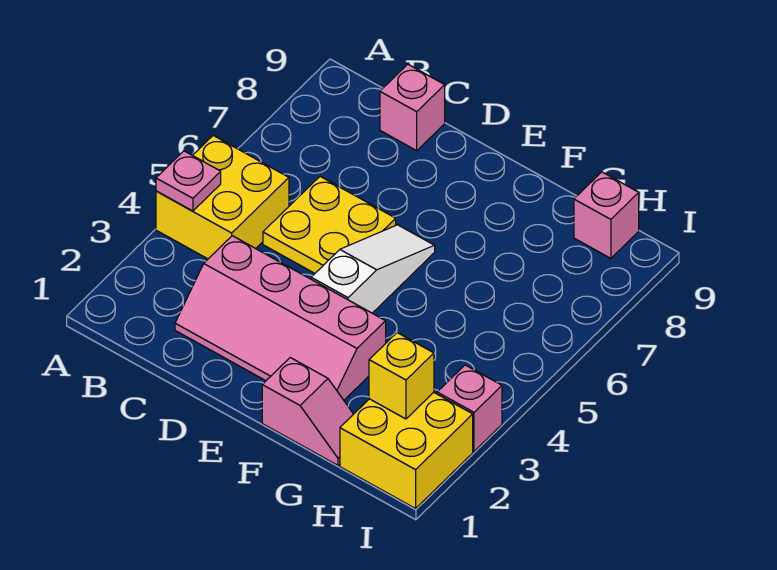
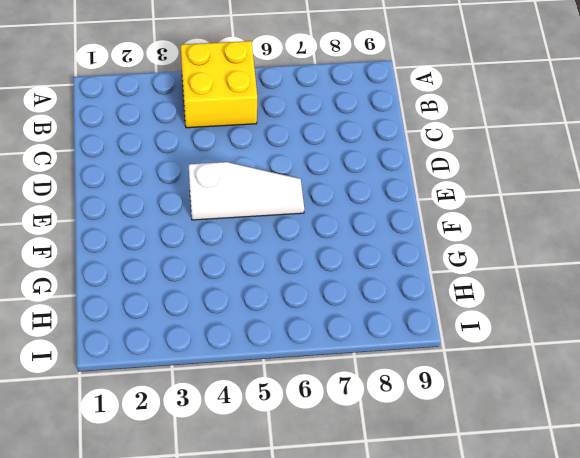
none -> pink 2x4 slope [175,236,386,400]
none -> yellow 2x2 plate [263,176,396,273]

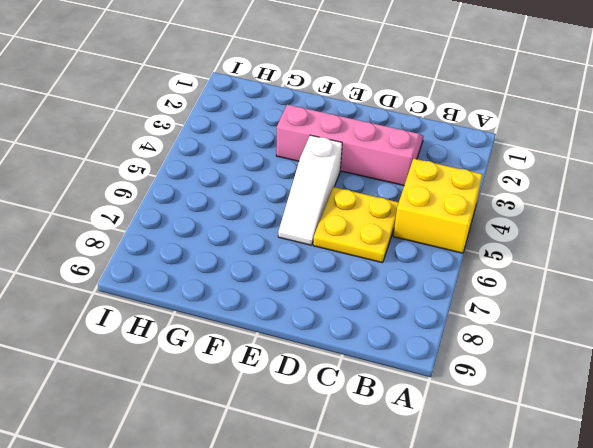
none -> pink 1x1 brick [380,64,445,151]
none -> pink 1x2 slope [262,358,353,465]

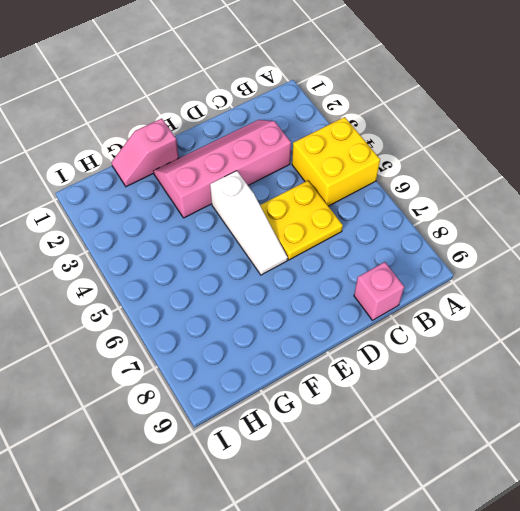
none -> yellow 2x2 brick [340,392,473,509]
none -> pink 1x1 brick [574,172,639,258]

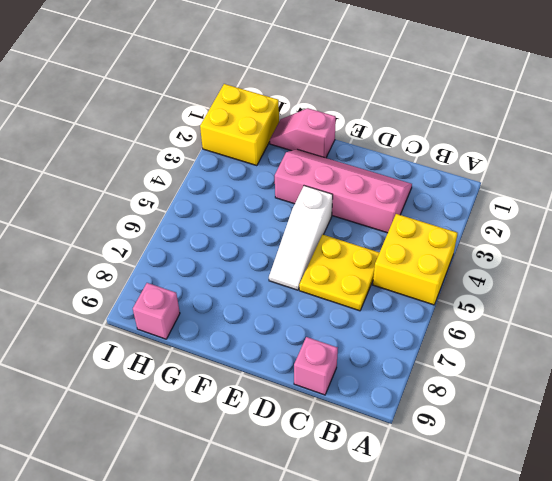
none -> pink 1x1 brick [437,365,502,451]
none -> pink 1x1 plate [156,151,221,211]

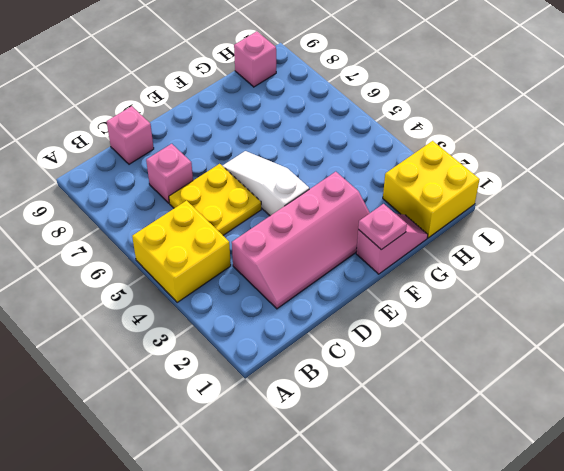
pink 1x1 brick [146,144,193,203] -> pink 1x1 brick moved to [437,365,502,451]
pink 1x1 plate [358,204,407,250] -> pink 1x1 plate moved to [156,151,221,211]
none -> yellow 1x1 brick [369,333,434,419]

